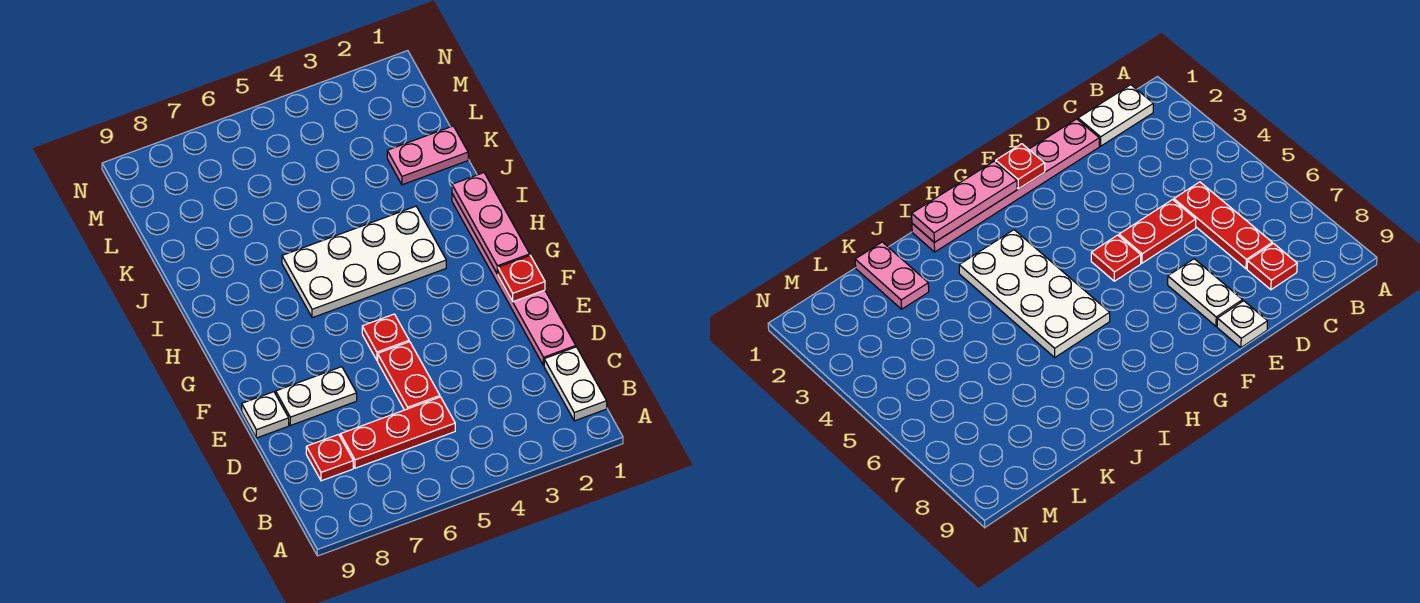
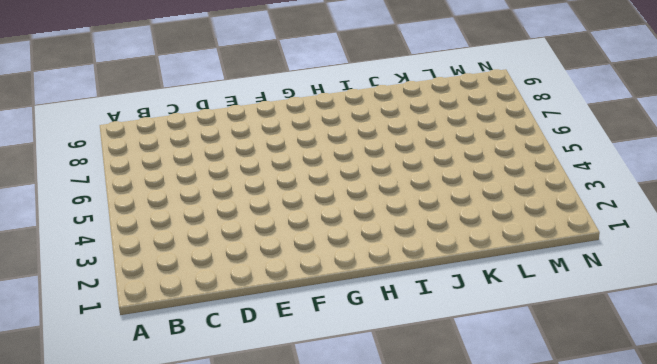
none -> white 1x2 plate [544,347,607,421]
none -> red 1x3 plate [340,397,455,468]
none -> red 1x1 plate [306,434,353,481]

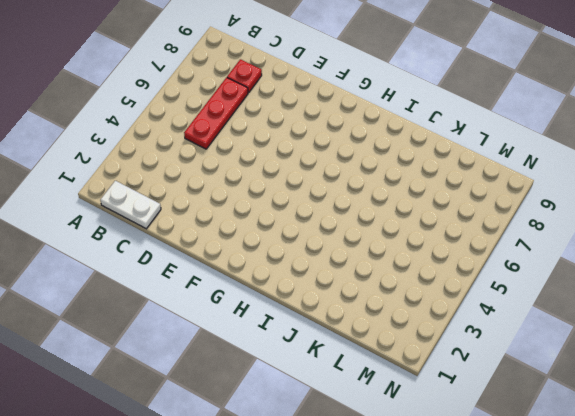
none -> pink 1x6 plate [452,194,576,366]
none -> red 1x2 plate [378,342,440,410]
none -> white 1x2 plate [276,367,357,425]

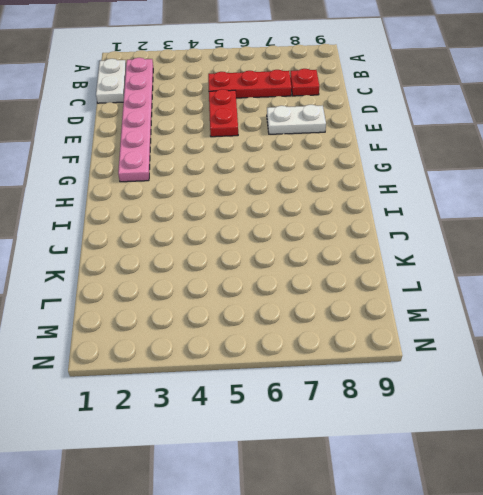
pink 1x6 plate [118,58,153,182] -> pink 1x6 plate moved to [452,194,576,366]
none -> white 1x1 plate [242,392,289,438]
none -> red 1x1 plate [362,314,409,360]
none -> white 2x4 plate [282,206,446,318]

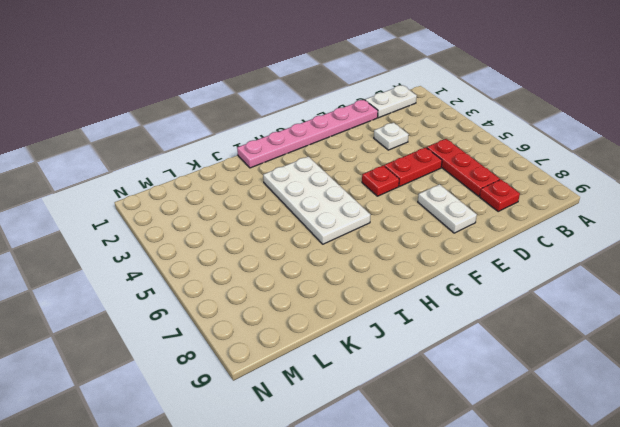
white 1x1 plate [374,123,409,150] -> white 1x1 plate moved to [242,392,289,438]
none -> pink 1x2 plate [387,126,468,185]
none -> red 1x1 plate [498,256,545,302]
none -> pink 1x3 plate [452,173,530,274]

